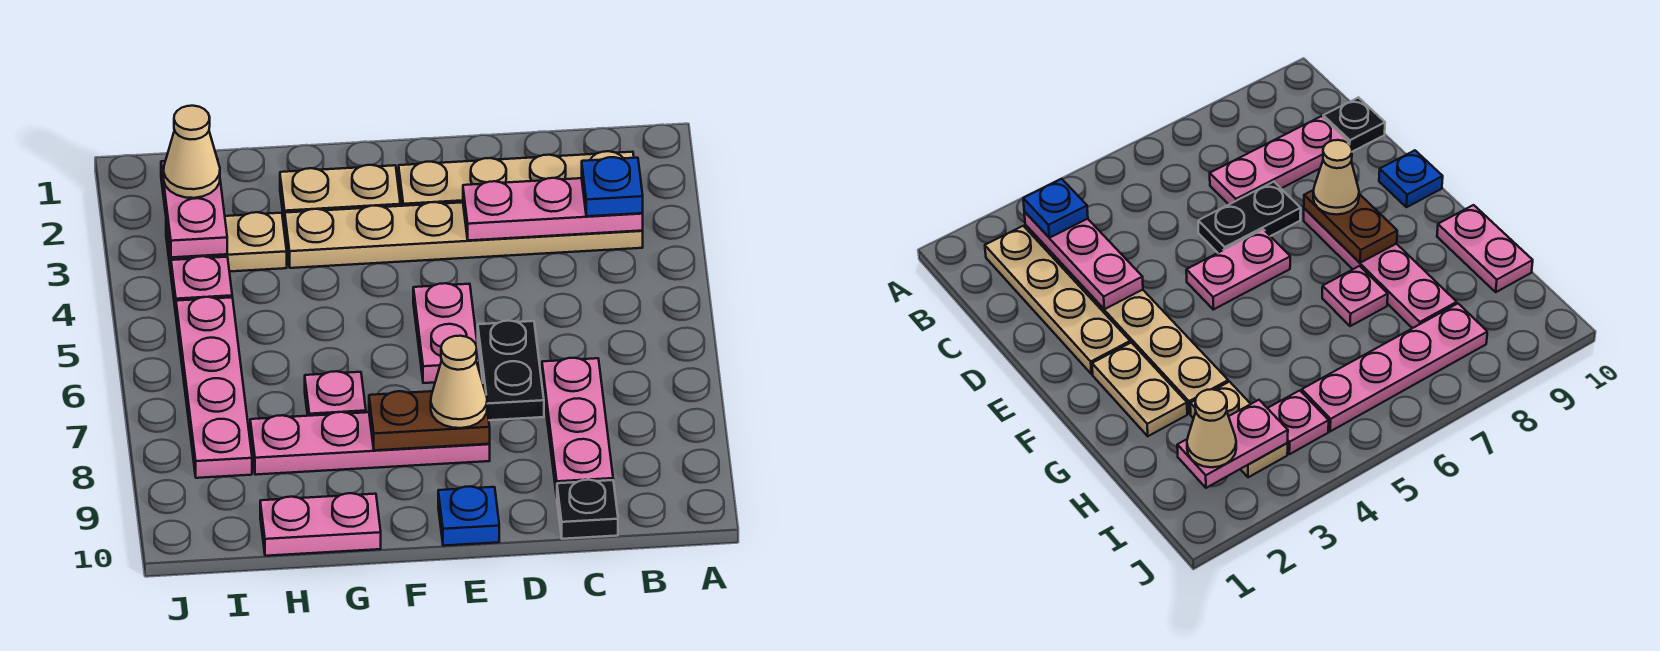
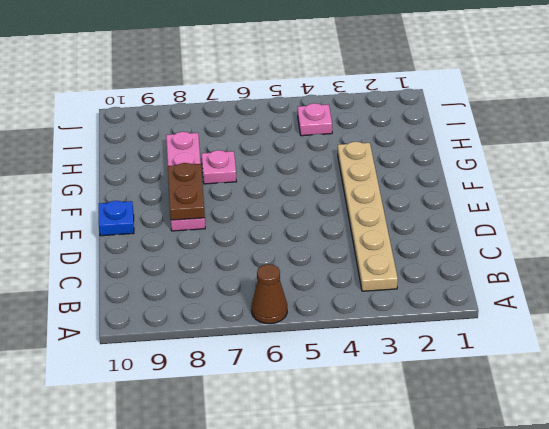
brown 1x1 cone [251,264,287,324] -> none
none -> tan 1x4 plate [399,151,634,206]
none -> pink 1x3 plate [542,358,613,496]
none -> black 1x1 plate [557,480,618,539]

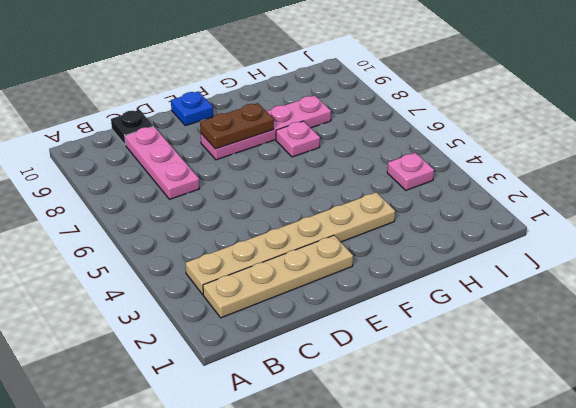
none -> black 1x2 plate [478,321,544,420]
none -> pink 1x2 plate [413,283,480,383]
none -> tan 1x2 plate [280,165,400,226]

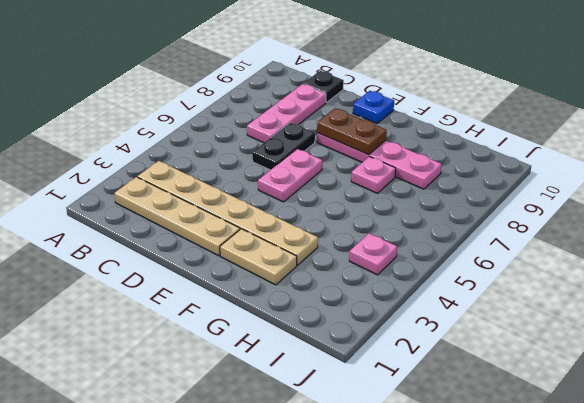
none -> pink 1x2 plate [260,493,381,556]
none -> tan 1x2 plate [166,212,287,272]
none -> pink 1x4 plate [176,297,252,478]

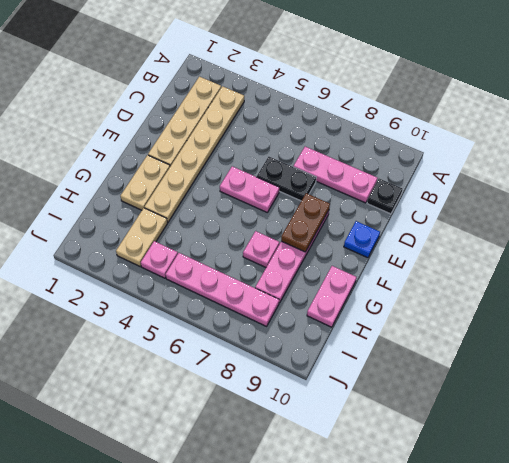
none -> pink 1x3 plate [463,178,643,241]
none -> pink 1x2 plate [161,161,227,257]
none -> blue 1x1 plate [582,157,643,216]

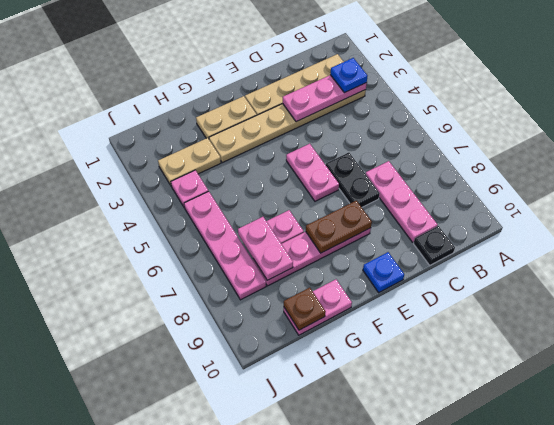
pink 1x2 plate [238,217,293,280] -> pink 1x2 plate moved to [161,161,227,257]
brown 1x1 plate [284,288,326,330] -> none
none -> tan 1x1 cone [431,336,487,428]
none -> tan 1x1 cone [164,106,220,198]

